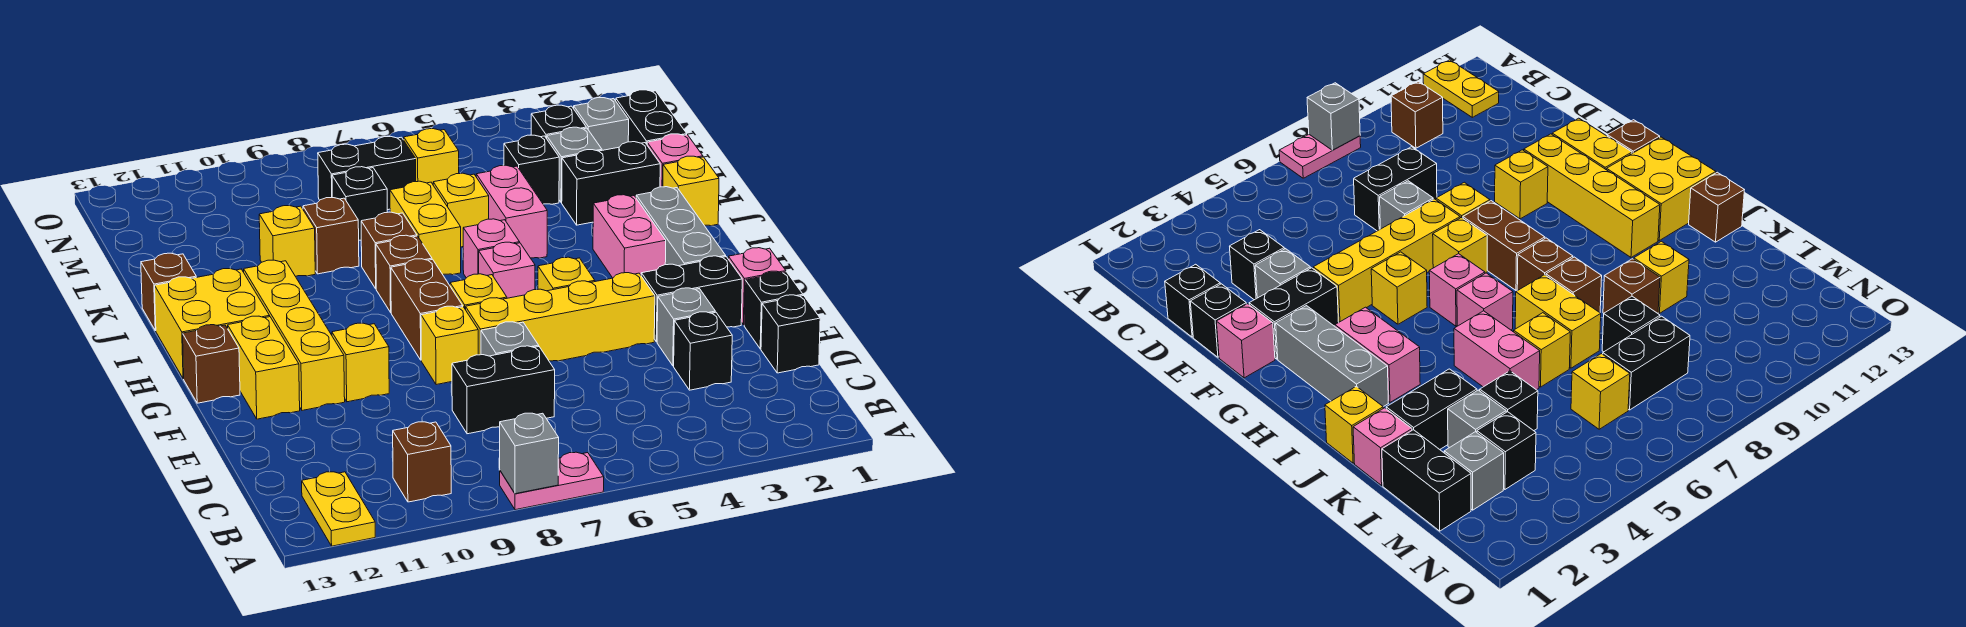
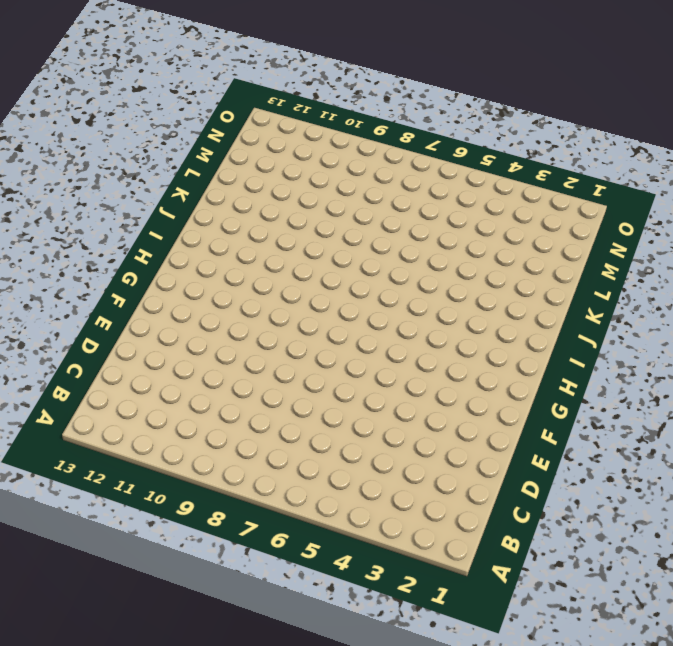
none -> pink 1x2 plate [500,452,604,510]
none -> yellow 1x2 plate [302,472,375,546]
none -> brown 1x1 brick [393,422,451,502]
none -> black 1x1 brick [761,295,820,373]

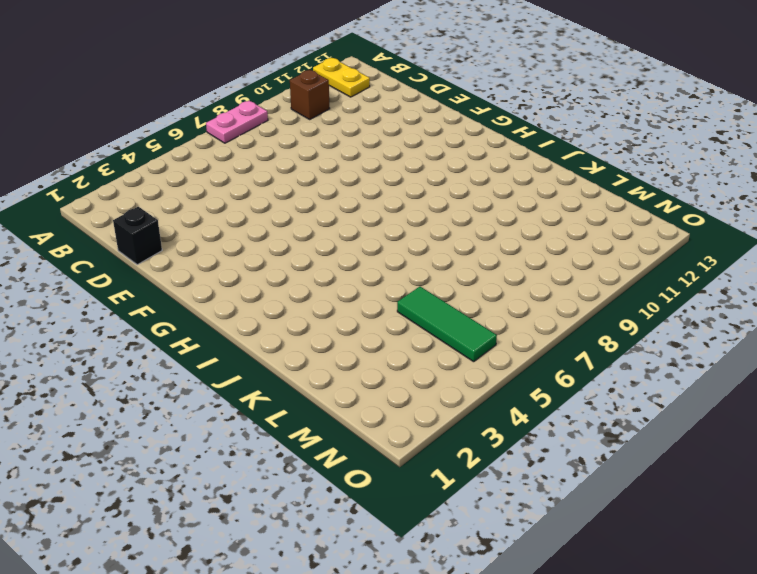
green 1x3 tile [397,287,497,362] -> none
none -> black 1x1 brick [674,312,732,390]
none -> black 1x2 brick [452,346,555,434]
none -> black 1x1 brick [744,271,803,349]
none -> grey 1x1 brick [657,288,715,366]

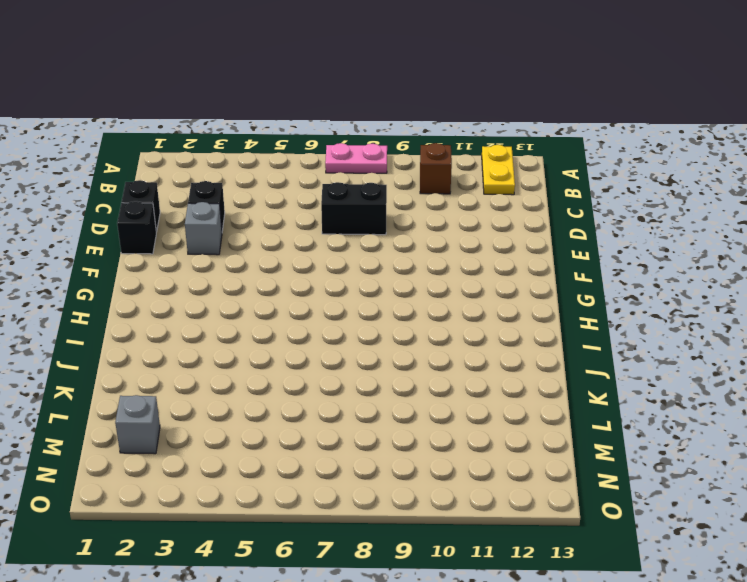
none -> grey 1x1 brick [481,322,539,356]
none -> pink 1x1 brick [728,248,786,325]
none -> black 1x2 brick [641,256,742,342]
none -> yellow 1x4 brick [466,273,655,361]

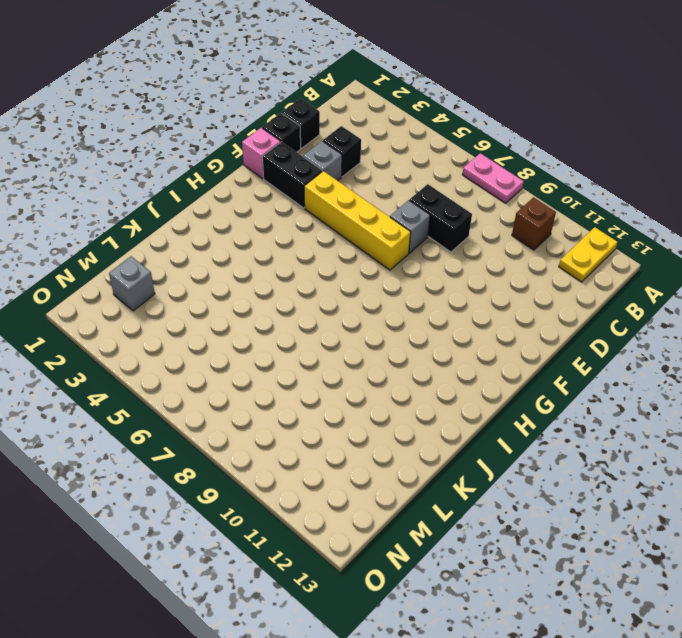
none -> yellow 1x1 brick [421,306,478,385]
none -> yellow 1x1 brick [332,323,389,402]
none -> yellow 1x4 brick [244,260,345,410]
none -> yellow 1x2 brick [228,316,300,419]

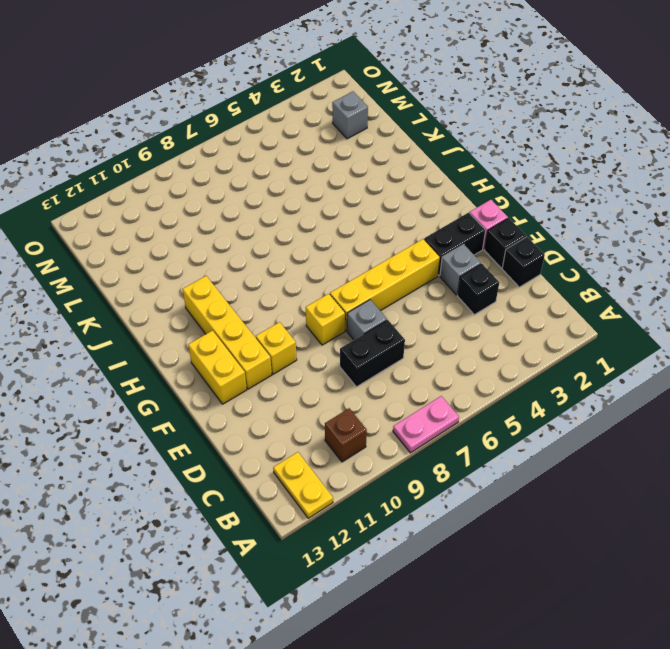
none -> grey 1x3 brick [636,187,726,266]
none -> yellow 1x1 brick [538,257,595,291]
none -> yellow 1x1 brick [450,274,507,310]
none -> brown 1x2 brick [391,259,463,360]

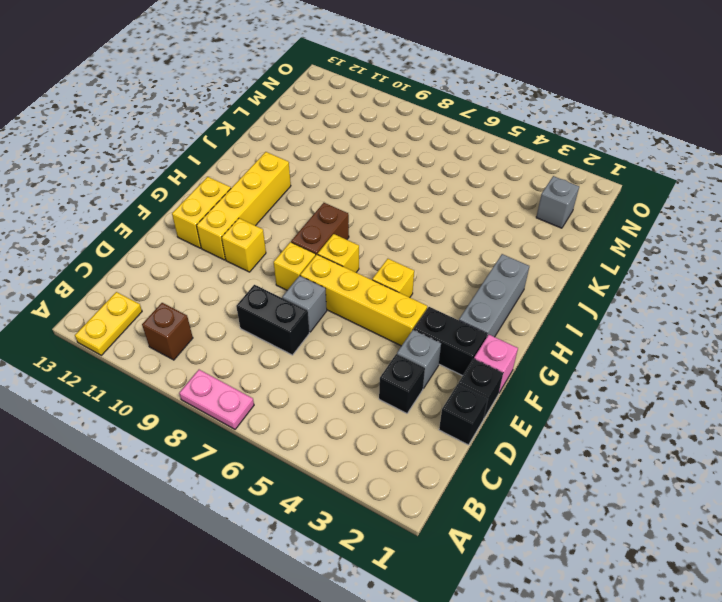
none -> brown 1x1 brick [183,325,240,403]
none -> pink 1x2 brick [593,195,666,278]
none -> pink 1x1 brick [479,242,535,298]
none -> yellow 2x2 brick [155,268,270,379]

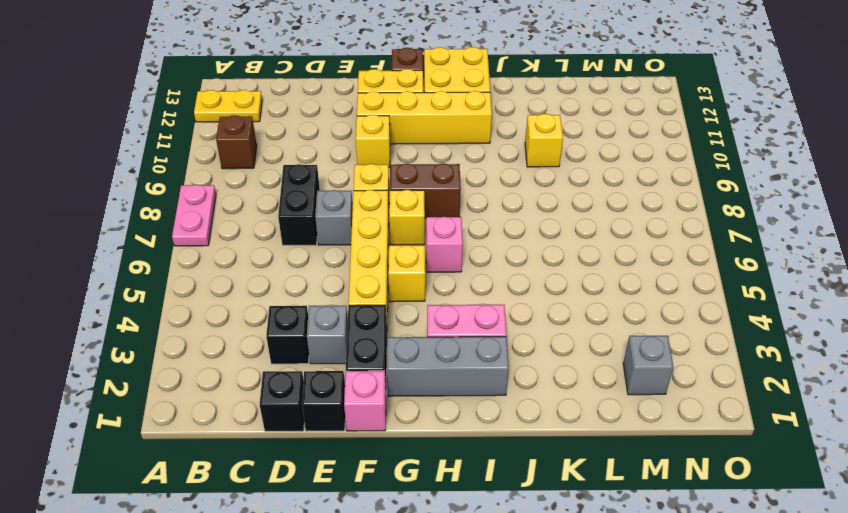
none -> pink 1x1 brick [463,219,520,278]
none -> brown 1x1 brick [376,235,432,312]
none -> yellow 1x1 brick [663,156,719,226]
none -> pink 1x2 brick [476,165,547,258]

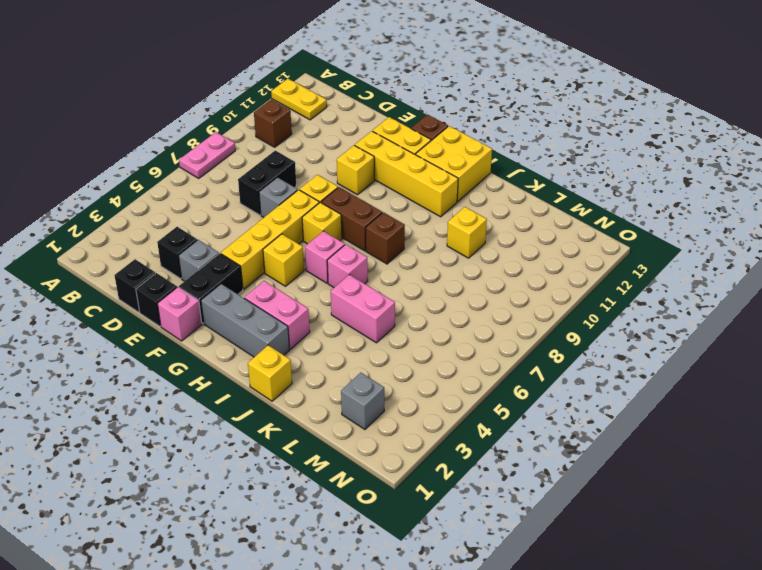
none -> yellow 1x2 brick [390,181,461,275]
none -> brown 1x1 brick [361,212,417,289]
none -> brown 1x1 brick [141,253,196,331]
none -> pink 1x1 brick [647,134,703,187]

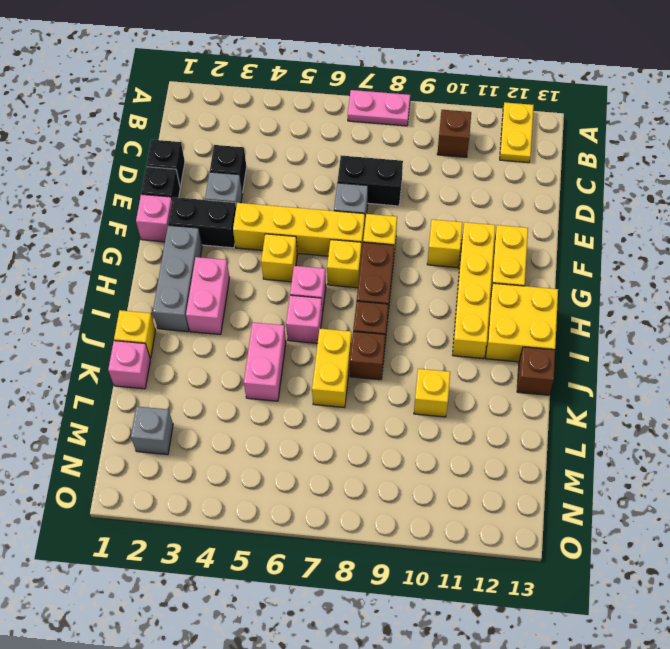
none -> brown 1x1 brick [183,325,240,403]
none -> black 1x2 brick [562,142,660,225]
none -> yellow 1x1 brick [433,173,489,247]
none -> brown 1x1 brick [303,198,359,274]

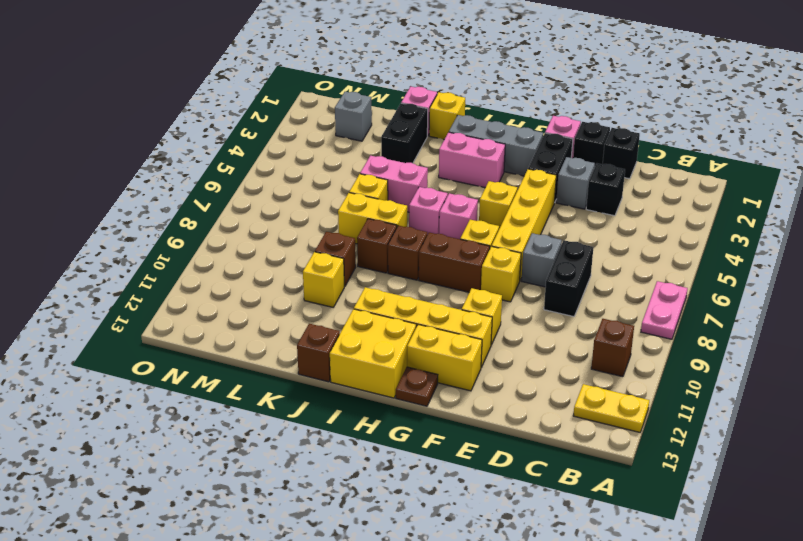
brown 1x1 plate [396,367,438,406] -> brown 1x1 brick [183,325,240,403]
none -> black 1x2 brick [616,90,687,144]
none -> grey 1x1 brick [547,127,602,203]
none -> black 1x1 brick [504,135,559,204]
none -> black 1x1 brick [332,167,387,240]

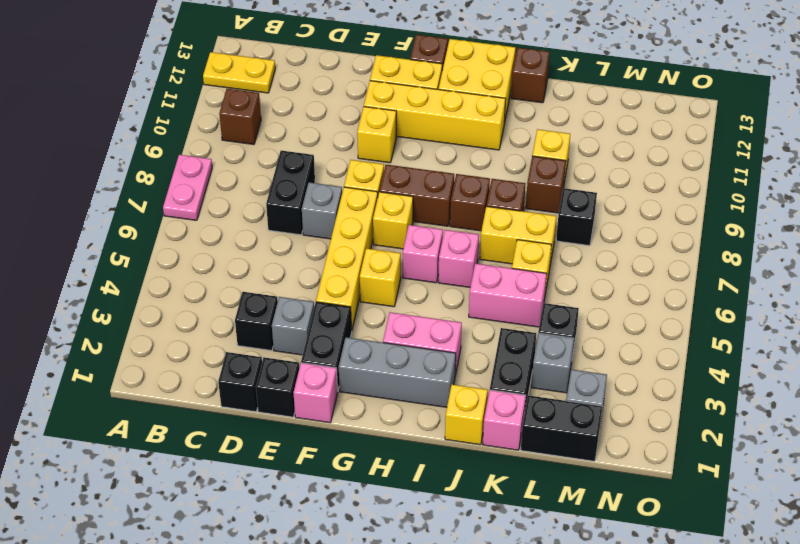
none -> black 1x1 brick [531,105,586,139]
none -> yellow 1x1 brick [404,129,459,184]
none -> black 1x2 brick [318,136,416,210]
none -> grey 1x1 brick [500,413,559,494]

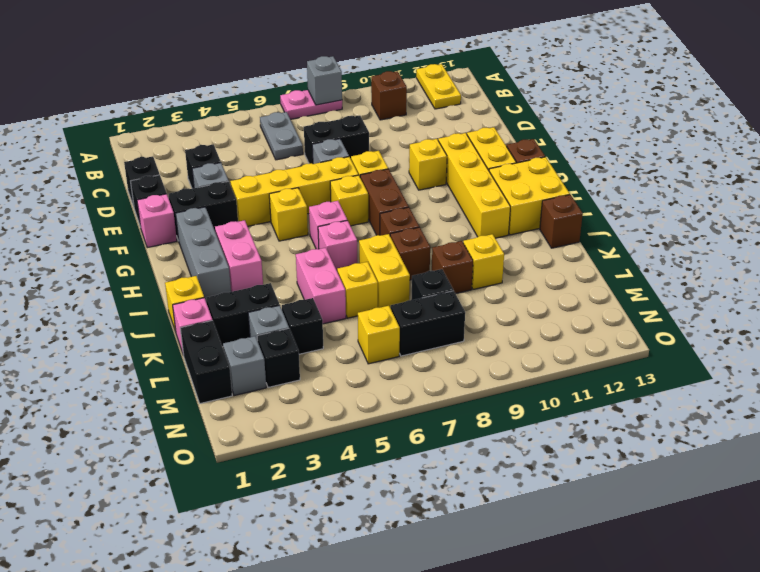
grey 1x2 plate [260,112,303,160] -> none

